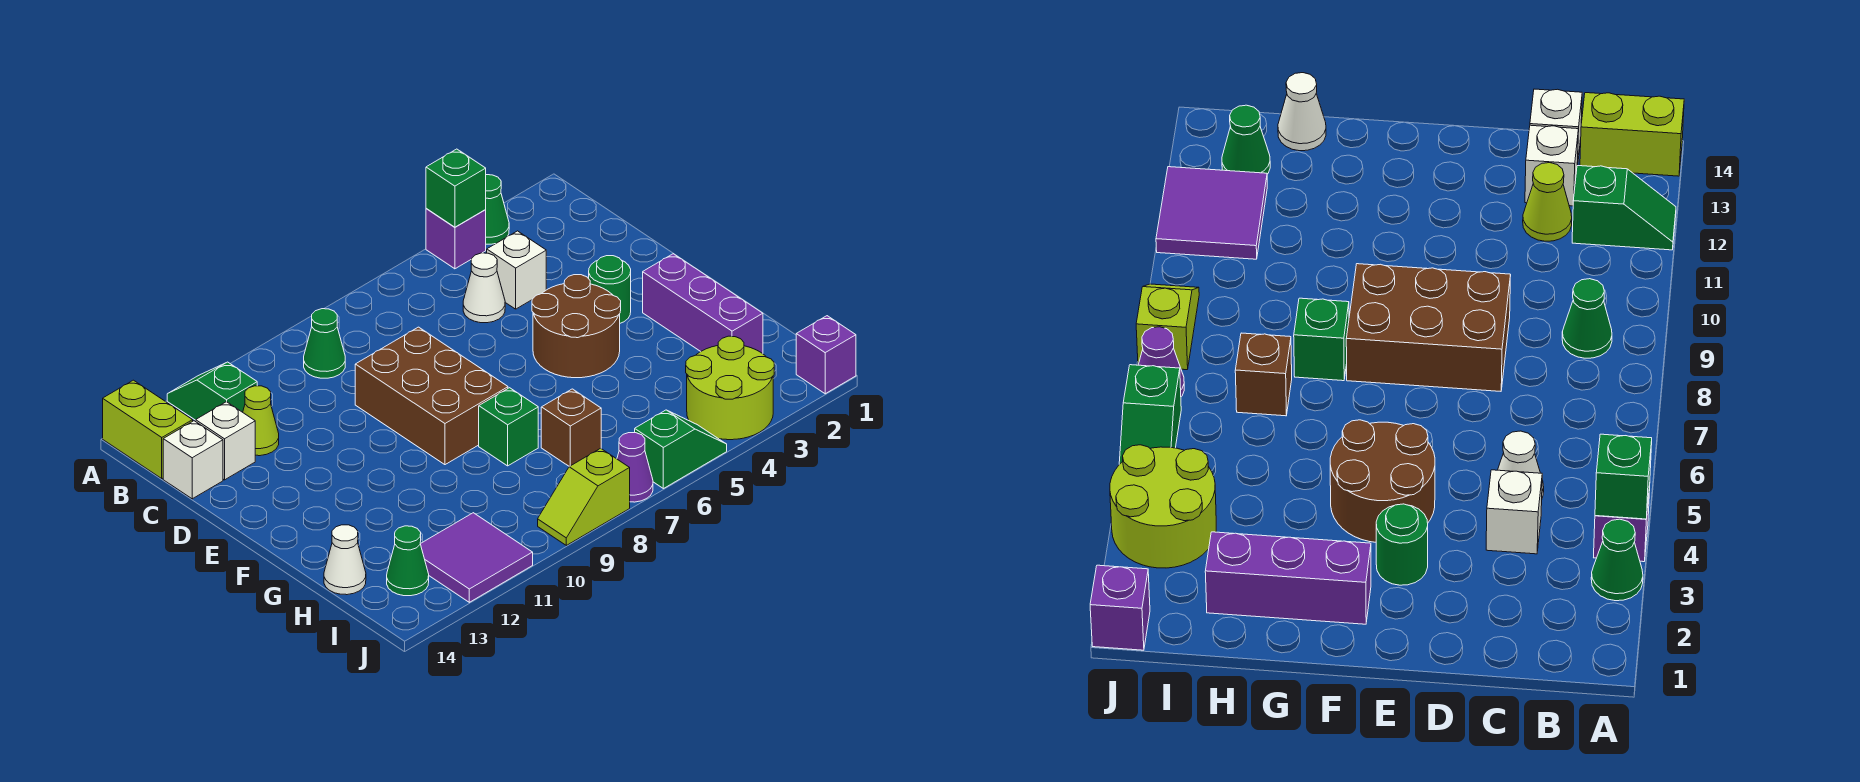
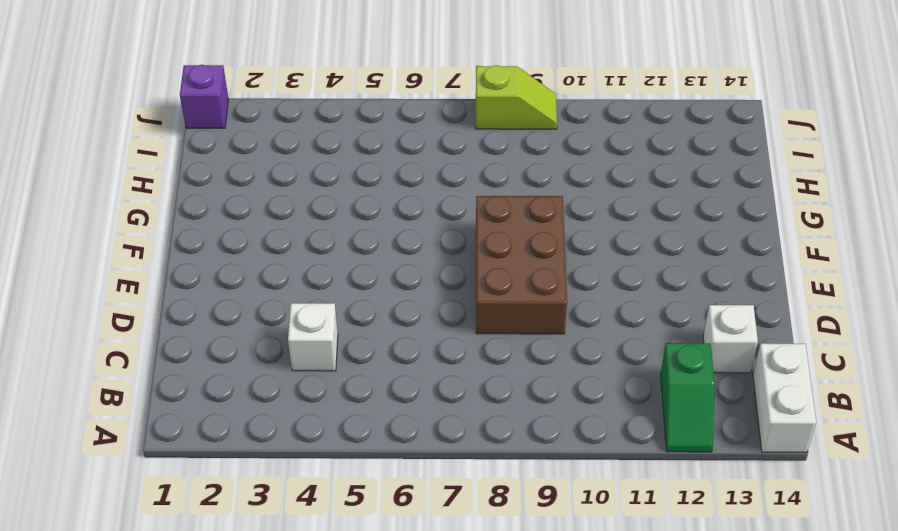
white 1x2 brick [753,343,816,452] -> lime 1x2 brick [103,380,193,478]
none -> green 1x1 cone [485,175,509,244]
none -> purple 1x1 brick [426,208,486,269]
none -> green 1x1 cone [304,309,345,378]

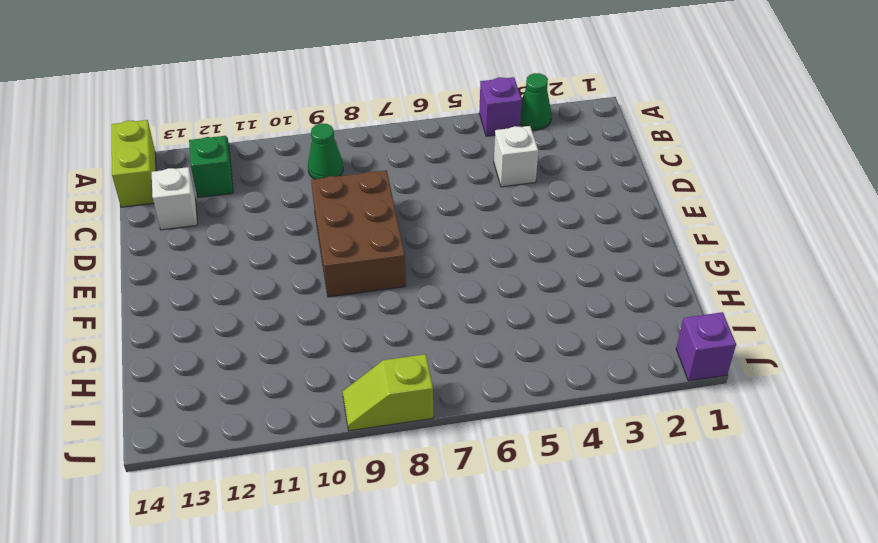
none -> white 1x1 cone [463,253,505,323]
none -> lime 1x1 cone [243,386,279,456]
none -> white 1x1 brick [163,421,223,499]

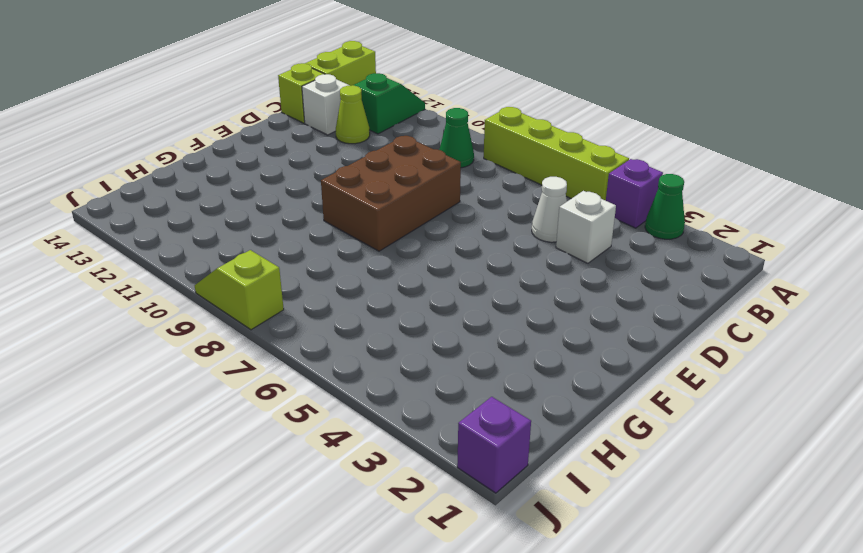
lime 1x4 brick [484,107,629,200] -> none
lime 1x1 brick [278,63,324,123] -> white 1x1 brick [163,421,223,499]
none -> green 1x1 round brick [589,256,631,323]
none -> brown 2x2 round brick [532,275,621,378]
none -> purple 1x3 brick [643,254,763,354]

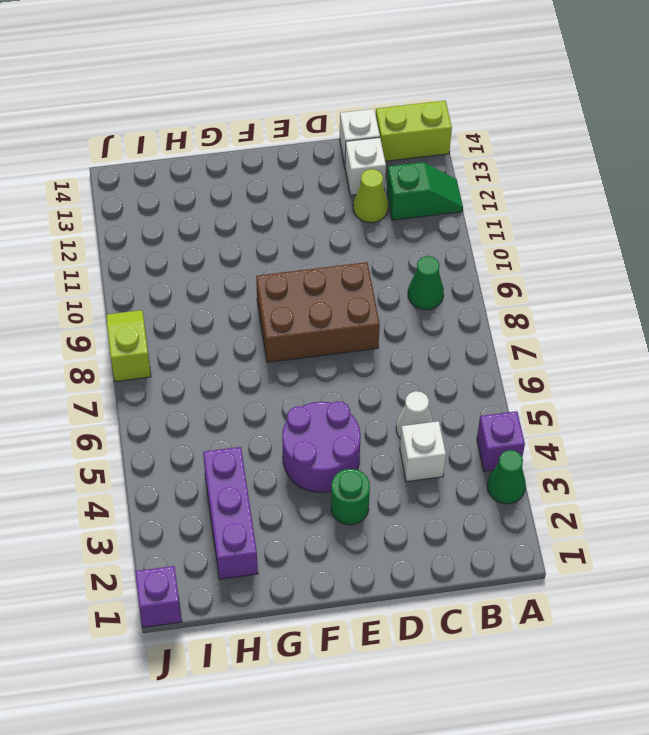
purple 2x2 round brick [282,401,361,492] -> brown 2x2 round brick [532,275,621,378]
purple 1x3 brick [203,447,258,579] -> purple 1x3 brick turned to [643,254,763,354]
none -> green 1x1 brick [479,388,538,466]
none -> brown 1x1 brick [541,389,601,467]
none -> white 1x1 cone [324,525,366,595]

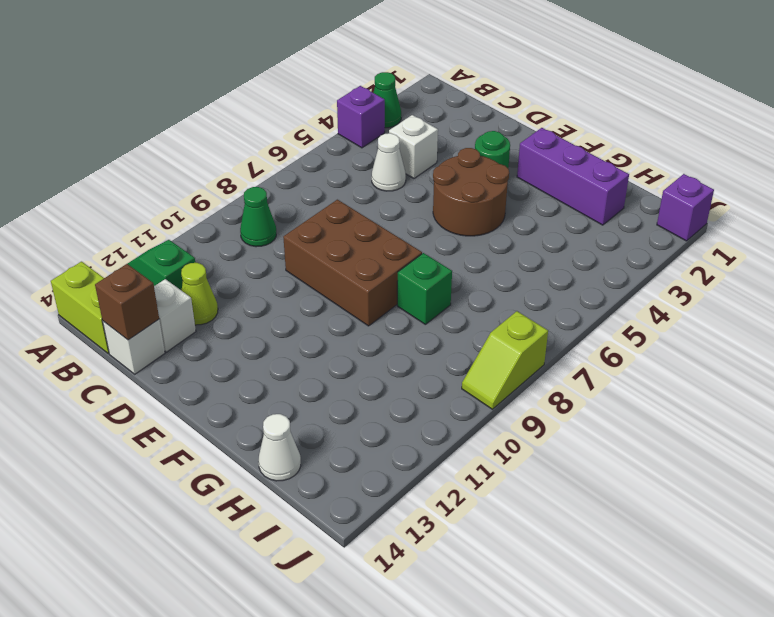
brown 1x1 brick [95,264,159,340] -> brown 1x1 brick moved to [541,389,601,467]
none -> lime 2x2 round brick [686,336,774,440]
none -> purple 2x2 tile [421,513,533,602]
none -> green 1x1 cone [387,526,429,596]

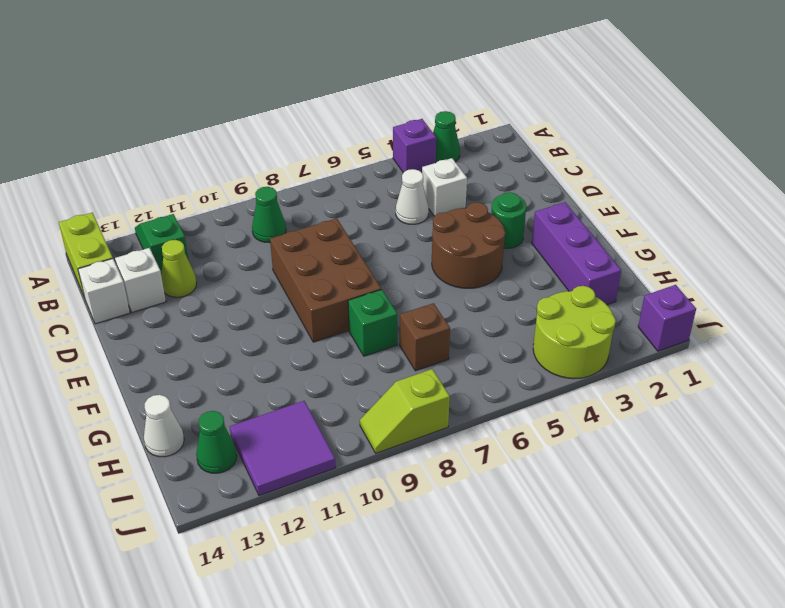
none -> green 1x2 slope [635,410,727,489]
none -> purple 1x1 cone [617,433,653,502]
none -> green 1x1 brick [426,149,486,227]

